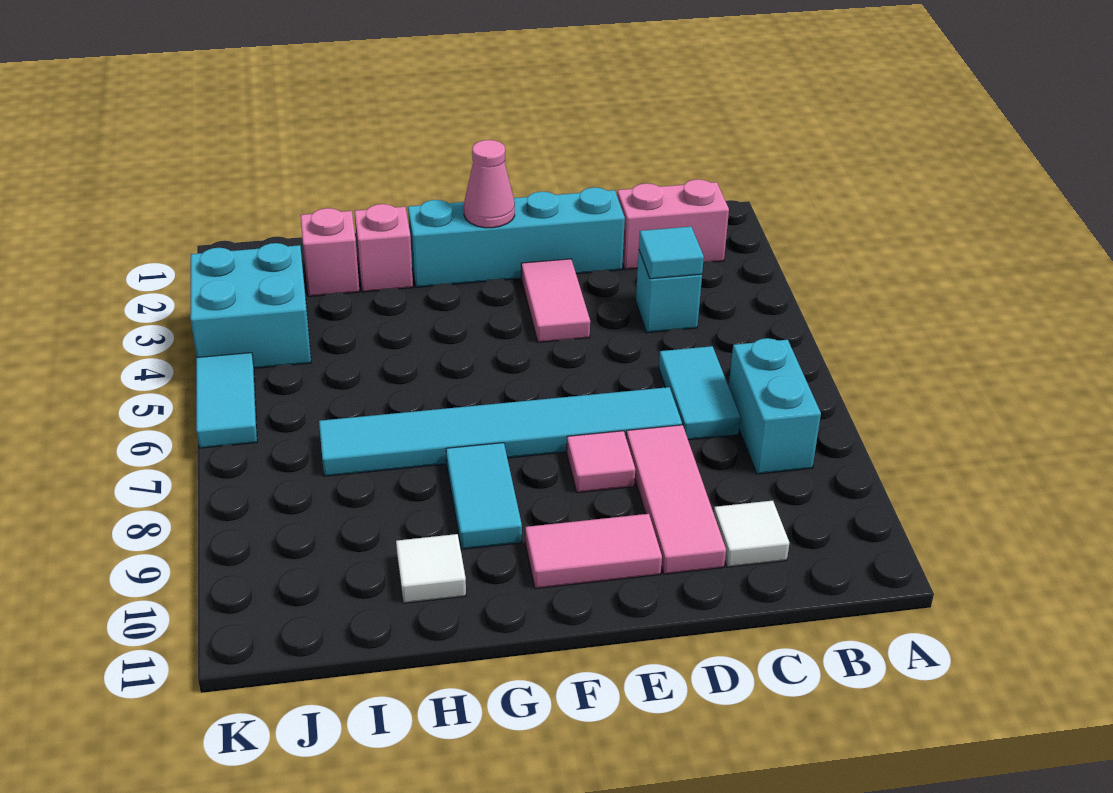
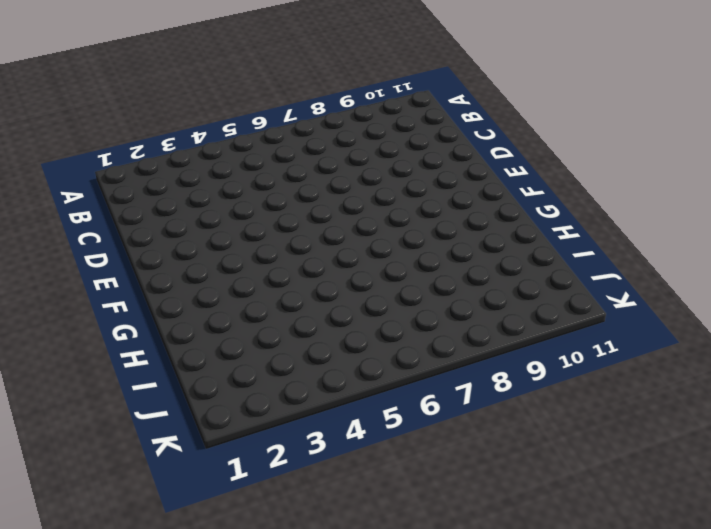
none -> pink 1x2 brick [617,179,729,269]
none -> cyan 1x2 brick [729,338,821,474]
none -> cyan 1x1 brick [636,251,702,333]

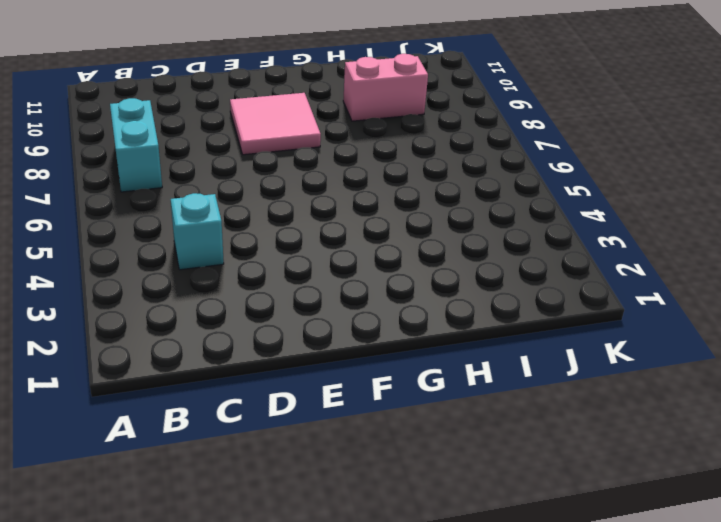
pink 2x2 tile [230,93,321,155] -> pink 1x1 tile [567,431,635,493]
pink 1x2 brick [343,54,428,121] -> pink 1x2 brick moved to [617,179,729,269]
none -> cyan 1x2 tile [659,346,740,440]
none -> white 1x1 tile [714,501,789,567]
none -> cyan 1x4 brick [408,187,625,287]

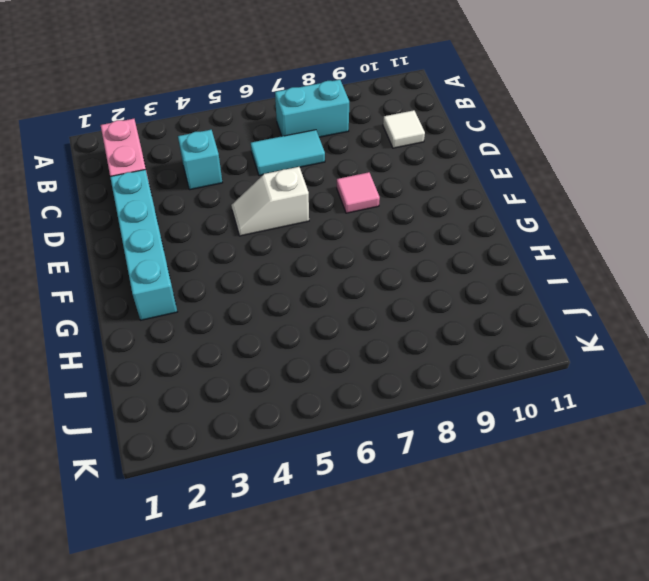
white 1x2 slope [231,167,309,236] -> none
none -> cyan 1x6 tile [319,387,682,476]
none -> pink 1x3 tile [626,425,726,574]
none -> pink 1x2 tile [521,259,590,342]

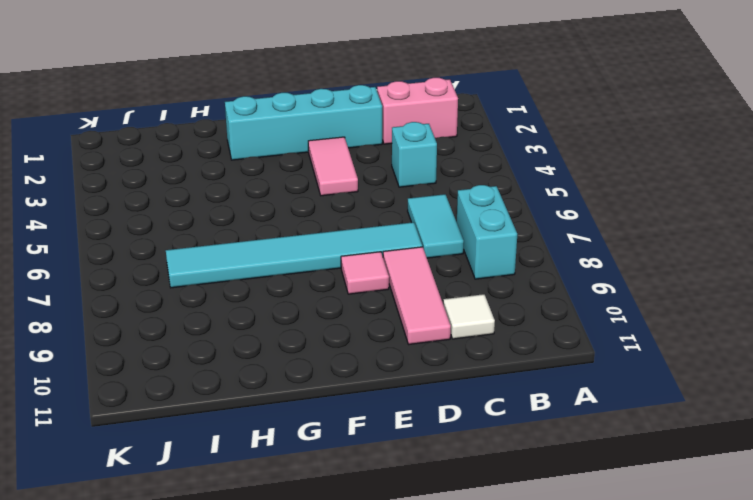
none -> pink 1x2 tile [525,514,662,589]
none -> cyan 1x2 tile [446,443,522,549]
none -> pink 1x1 brick [354,204,413,292]

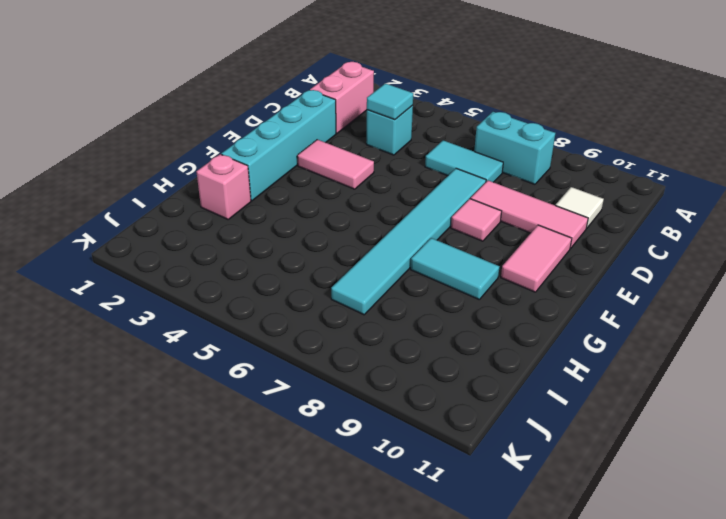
none -> white 1x1 tile [396,534,466,603]
none -> pink 1x1 brick [300,208,359,296]
none -> cyan 2x2 brick [190,243,311,368]

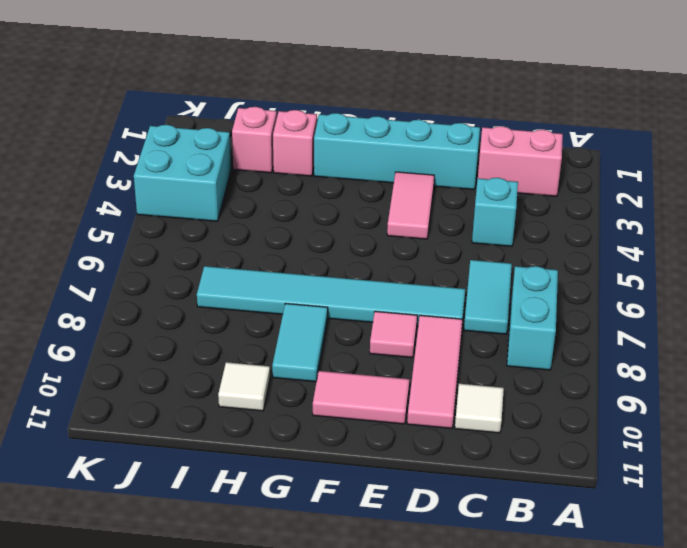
none -> cyan 1x2 tile [196,353,257,448]
none -> cyan 1x1 tile [639,227,704,279]
none -> pink 1x1 cone [464,140,515,228]

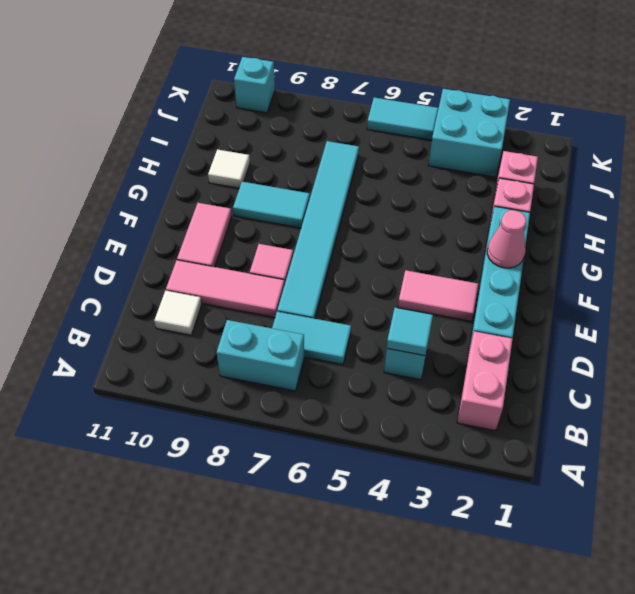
cyan 1x1 brick [234,57,275,113] -> none

